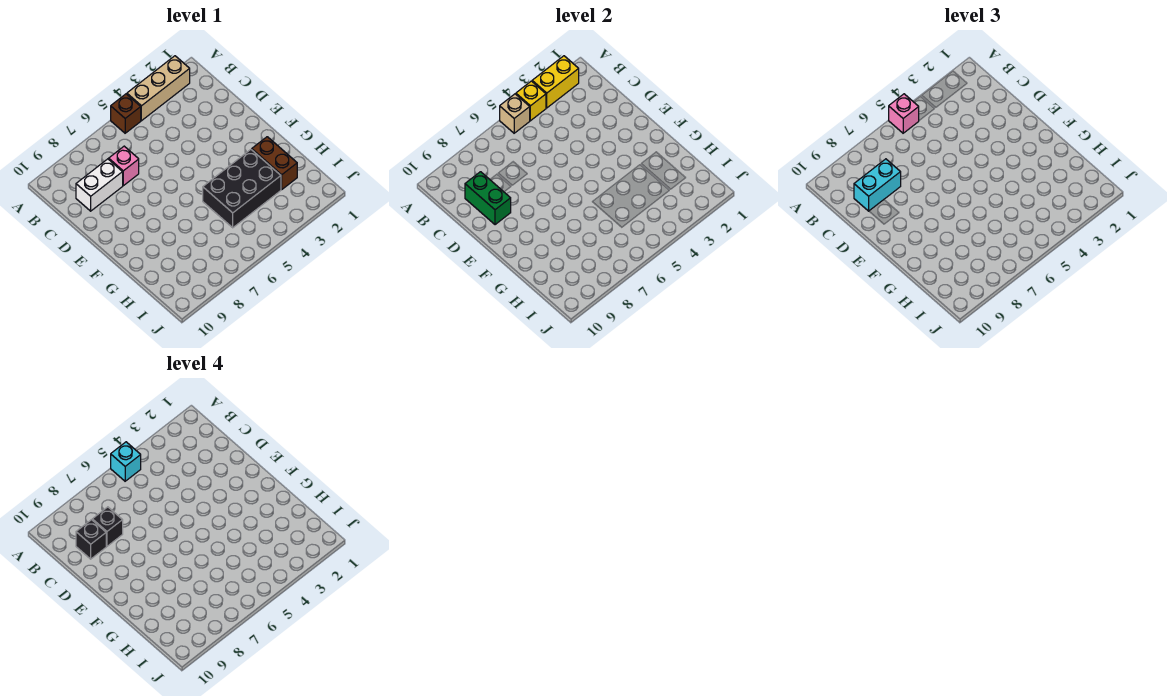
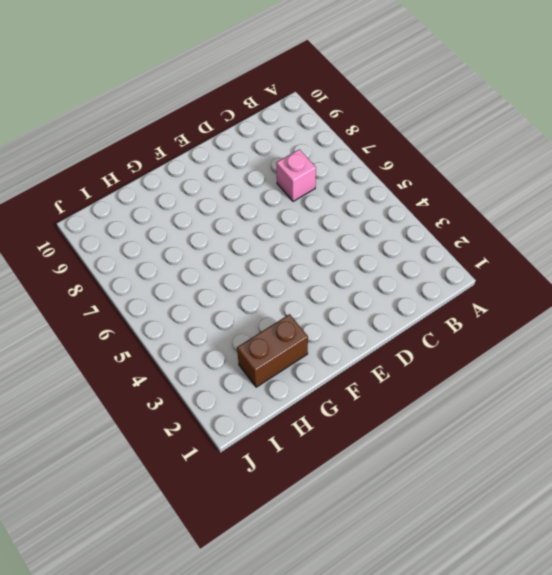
none -> tan 1x3 brick [127,56,190,121]
none -> brown 1x1 brick [111,94,141,133]
none -> white 1x2 brick [76,159,123,211]

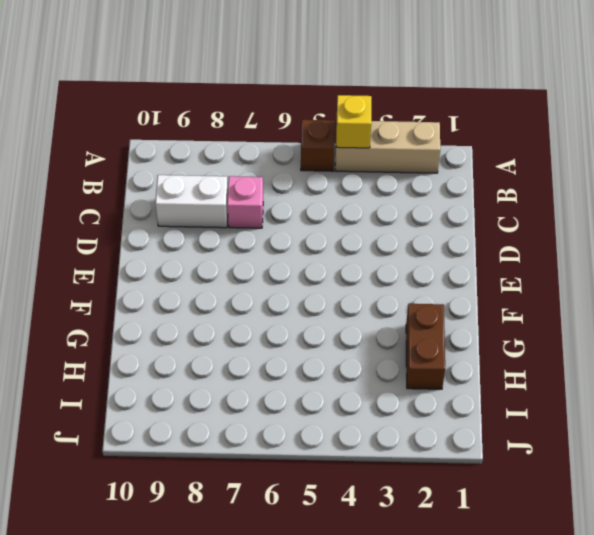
none -> black 2x3 brick [203,150,281,228]
none -> yellow 1x2 brick [532,56,579,108]
none -> tan 1x1 brick [500,94,530,133]

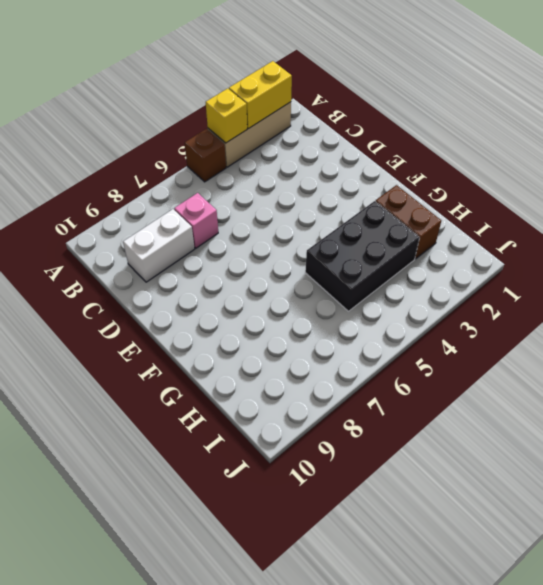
none -> tan 1x1 brick [500,94,530,133]
none -> green 1x2 brick [465,172,511,225]
none -> pink 1x1 brick [889,94,919,133]

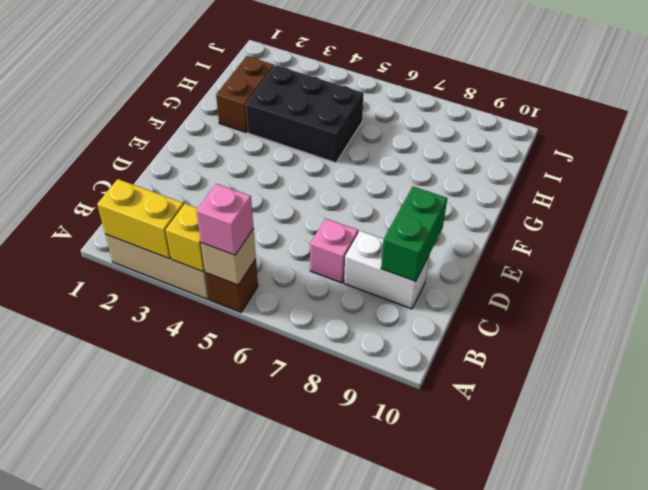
none -> cyan 1x2 brick [854,159,901,211]
none -> cyan 1x1 brick [111,442,141,481]
none -> black 1x1 brick [92,507,123,546]

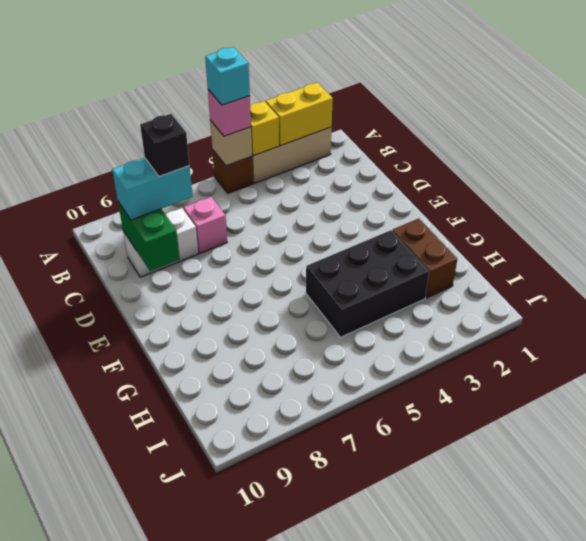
none -> black 1x1 brick [76,520,107,559]

